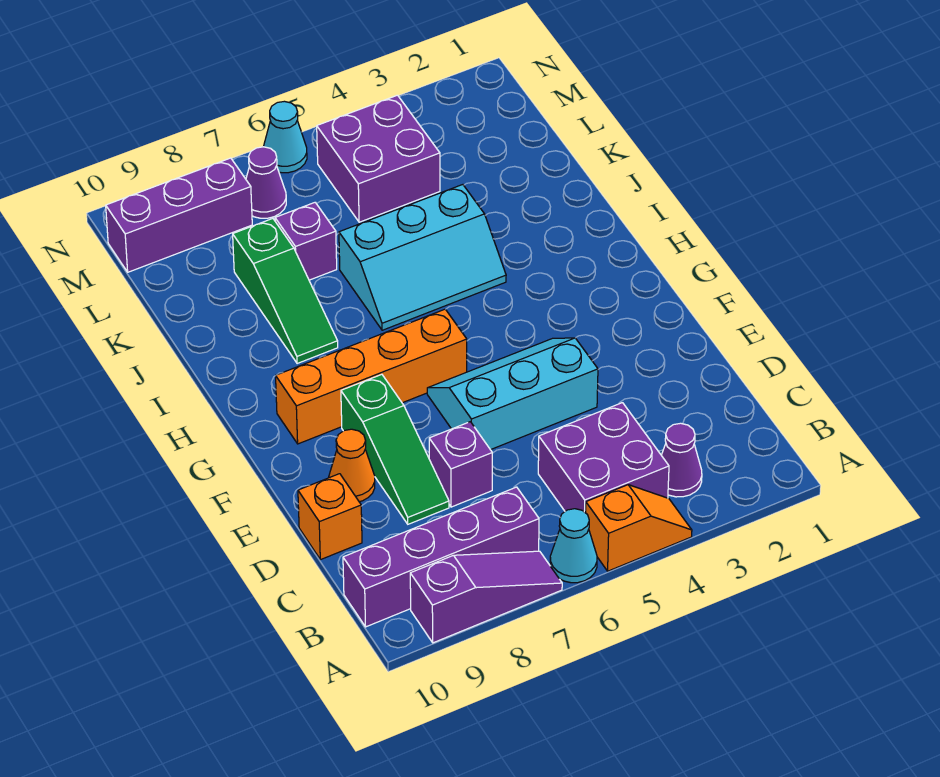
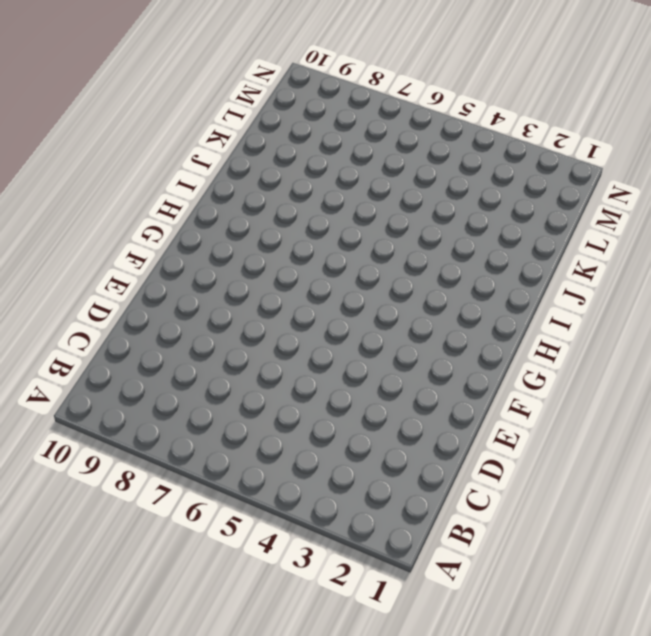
none -> orange 1x2 slope [586,485,692,571]
none -> cyan 1x1 cone [550,509,597,583]
none -> purple 1x3 slope [410,551,562,643]

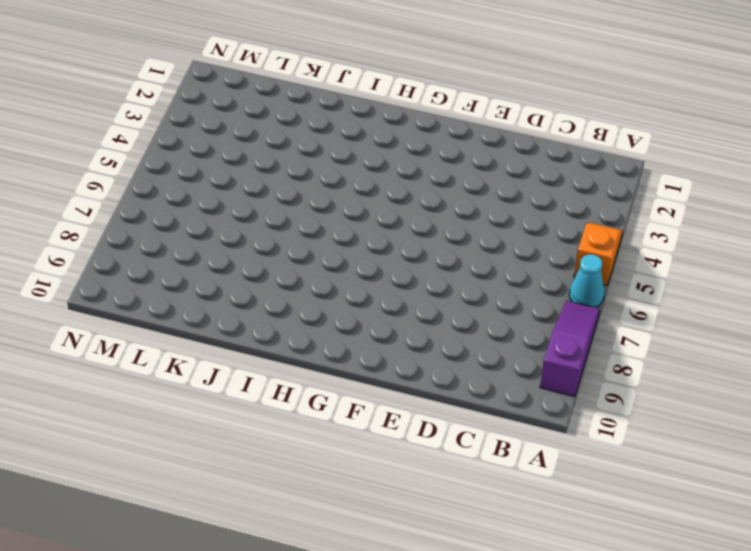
none -> purple 1x1 cone [661,423,702,497]
none -> purple 2x2 brick [538,403,669,513]
none -> purple 1x4 brick [343,487,539,627]

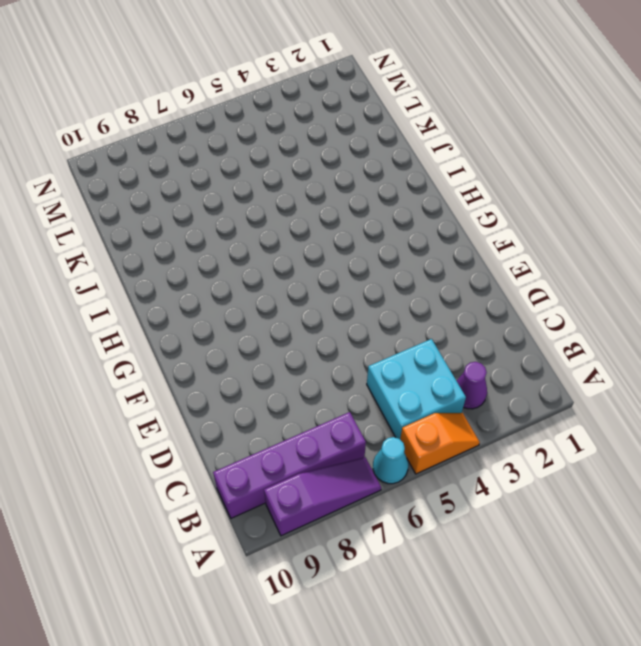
cyan 2x2 brick [367,339,466,439] -> purple 2x2 brick [538,403,669,513]
none -> purple 1x1 brick [429,422,492,507]
none -> green 1x3 slope [341,374,449,524]
none -> orange 1x1 brick [298,474,362,560]

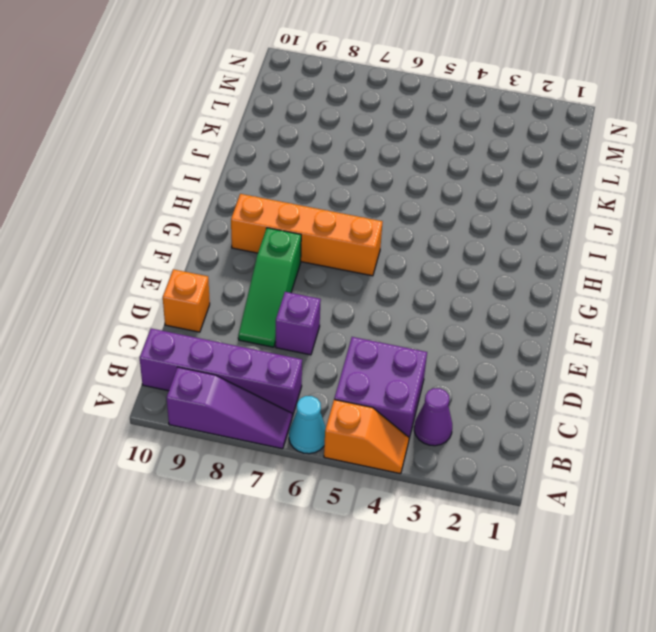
none -> cyan 2x3 slope [427,338,598,450]
none -> orange 1x1 cone [329,429,375,502]
none -> cyan 2x3 slope [339,185,506,330]

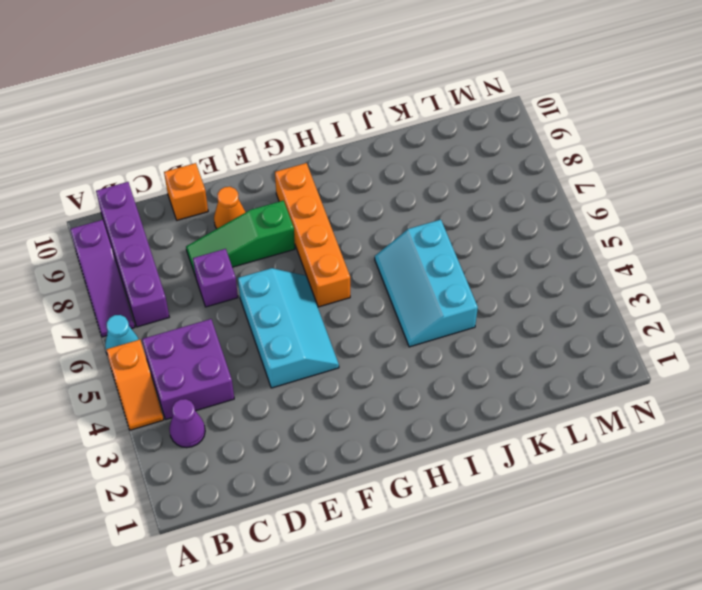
none -> green 1x3 slope [233,219,338,364]
none -> purple 1x1 brick [275,203,337,280]
none -> purple 2x2 brick [317,95,440,222]

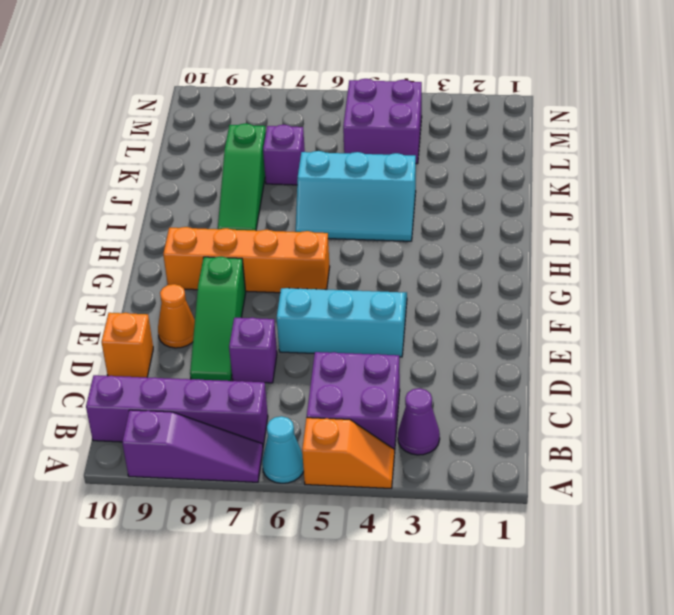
none -> purple 1x1 cone [246,147,286,218]
none -> purple 1x3 brick [106,158,252,272]
none -> cyan 1x1 cone [263,101,307,173]

